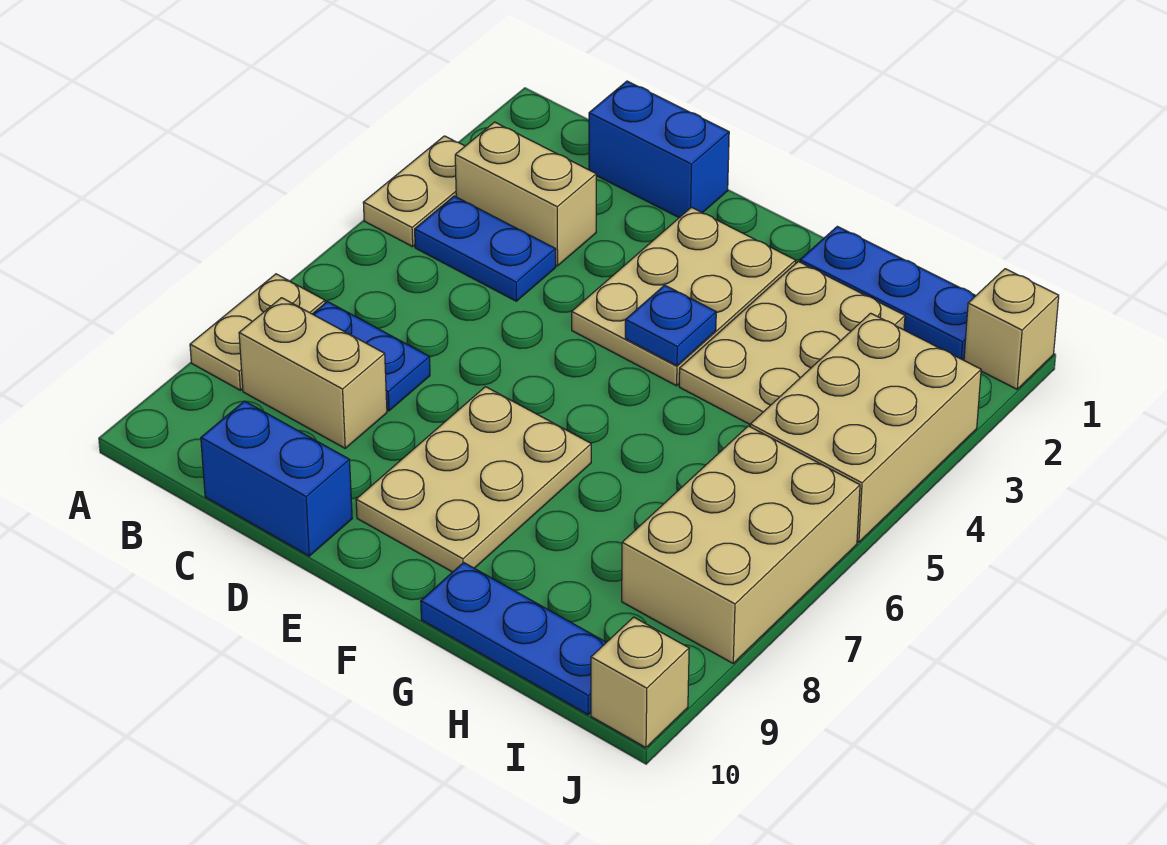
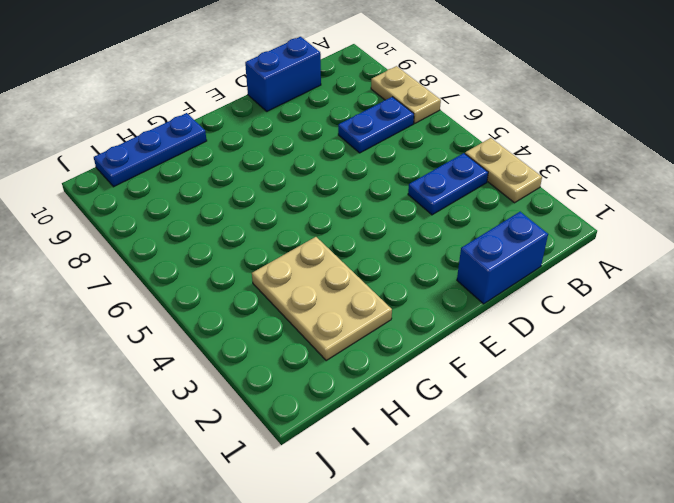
none -> tan 1x2 brick [455,122,596,266]
none -> tan 1x2 brick [239,298,387,448]
none -> tan 2x3 plate [572,207,796,386]

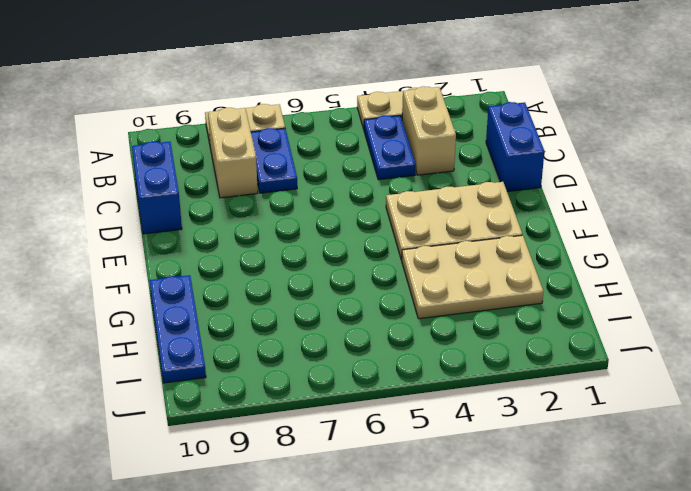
none -> tan 2x3 plate [356,387,591,572]
none -> blue 1x3 plate [800,226,976,360]
none -> tan 2x3 brick [750,313,981,542]

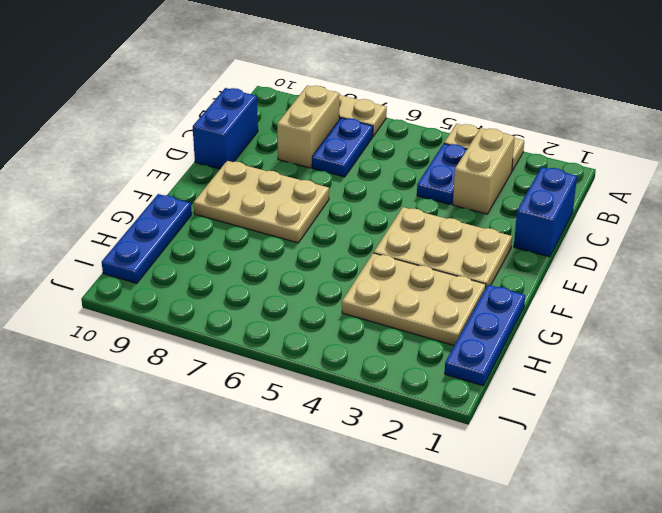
none -> tan 2x3 brick [750,313,981,542]
none -> tan 2x3 brick [622,426,860,663]
none -> tan 1x1 brick [964,269,1059,389]

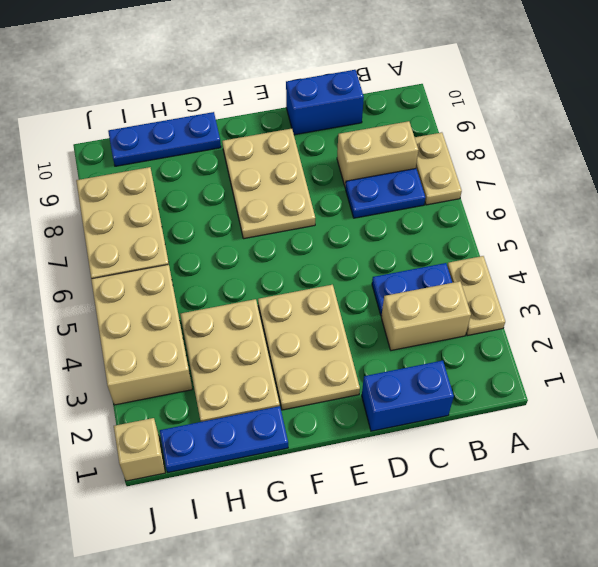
none -> tan 1x1 brick [591,617,689,748]
none -> blue 1x1 plate [625,285,716,366]

